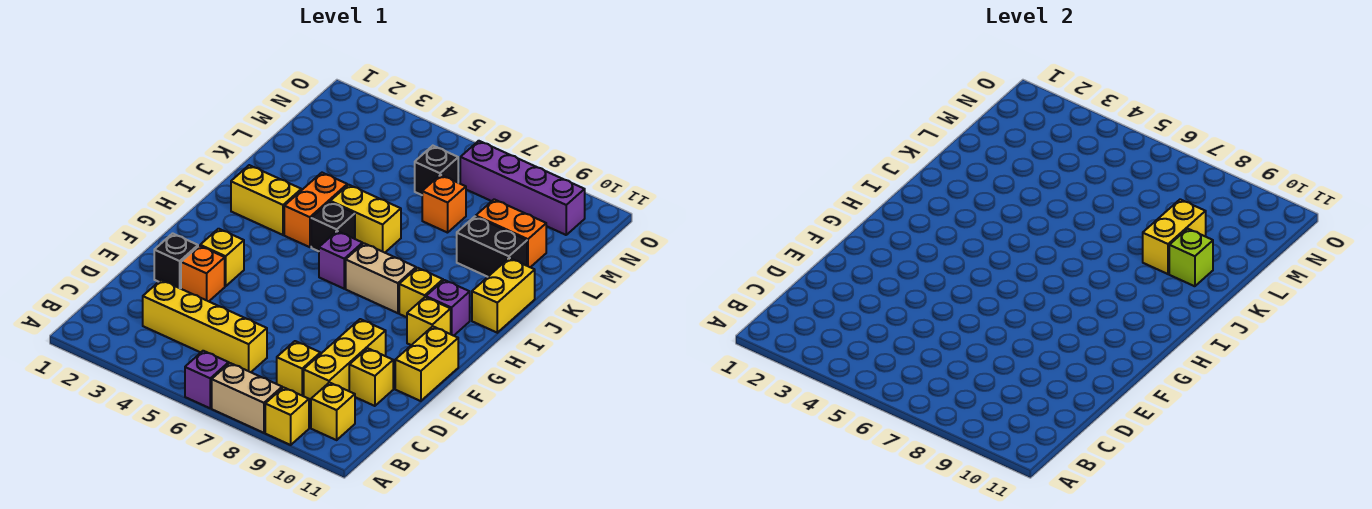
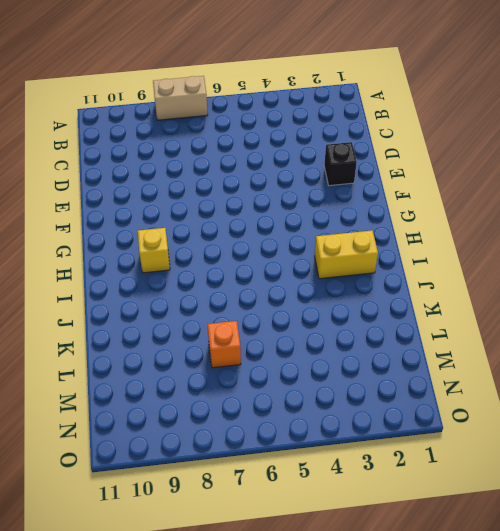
none -> purple 1x1 brick [185,351,229,408]
none -> yellow 1x1 brick [265,387,309,445]
none -> yellow 1x1 brick [311,383,355,440]

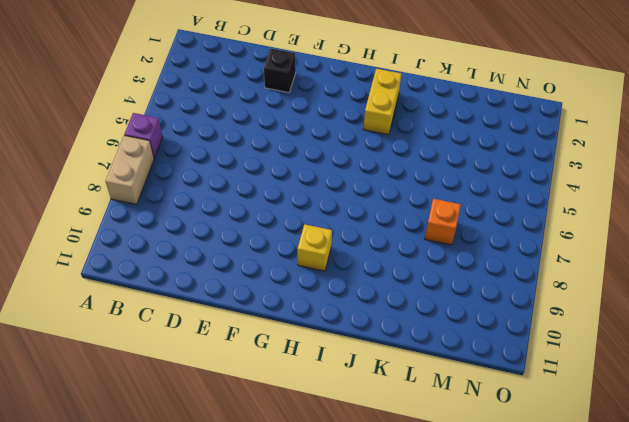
none -> yellow 1x1 brick [265,387,309,445]
none -> yellow 1x1 brick [311,383,355,440]
none -> yellow 1x4 brick [143,280,267,372]

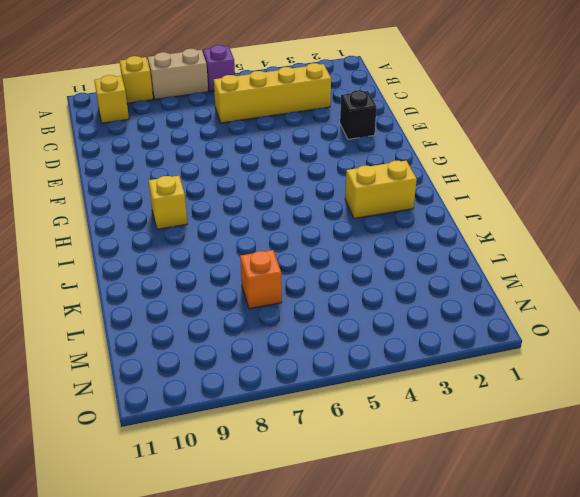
none -> yellow 1x1 brick [277,341,320,396]
none -> yellow 1x3 brick [304,319,386,403]
none -> yellow 1x1 brick [349,348,393,406]

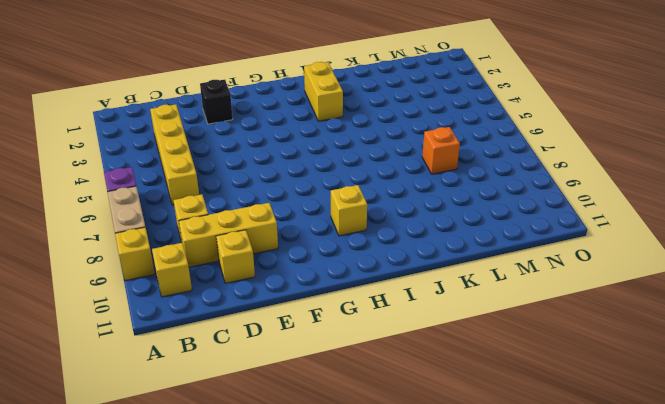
none -> orange 1x1 brick [181,246,225,301]
none -> yellow 1x2 brick [395,326,458,401]
none -> yellow 1x1 brick [200,229,244,286]

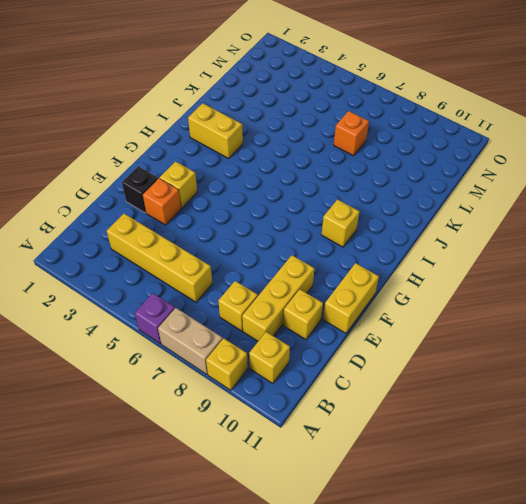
none -> yellow 1x1 brick [407,297,451,345]
none -> purple 1x1 brick [319,231,363,289]
none -> tan 1x2 brick [346,243,416,313]

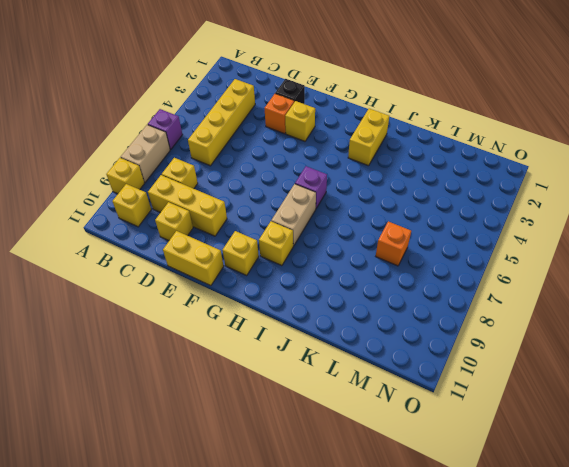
none -> purple 1x1 brick [426,280,470,336]
none -> orange 1x2 brick [284,173,347,247]
none -> black 1x1 brick [311,202,355,251]

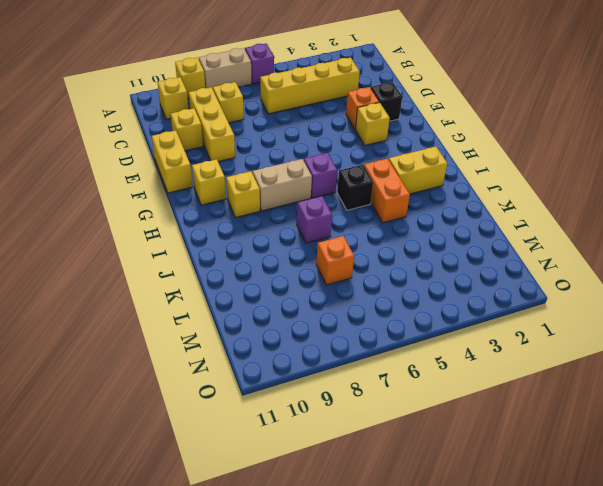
purple 1x1 brick [297,196,332,243] -> purple 1x1 brick moved to [426,280,470,336]
none -> yellow 1x2 brick [472,258,535,333]
none -> yellow 1x2 brick [330,185,401,253]
none -> black 1x2 brick [457,216,527,277]

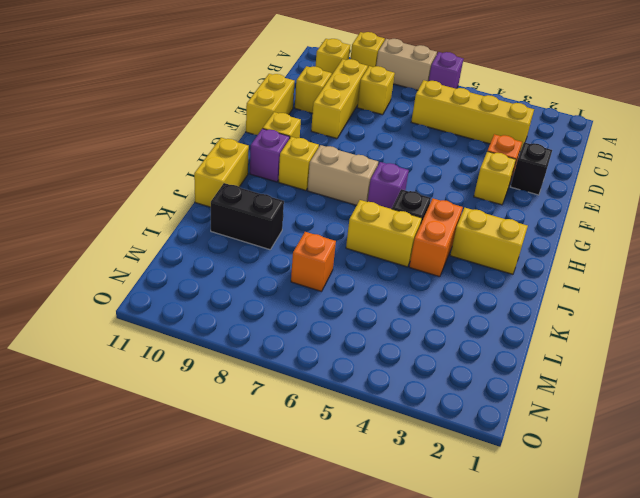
none -> orange 1x2 brick [476,199,546,267]
none -> black 1x1 brick [415,146,458,195]
none -> purple 1x4 brick [460,141,585,235]

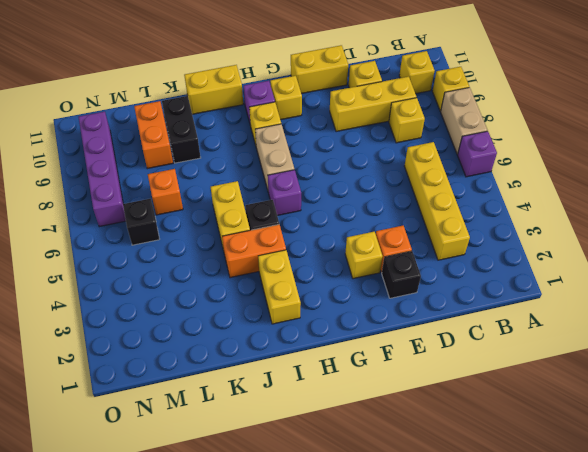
none -> yellow 1x2 brick [1143,199,1206,274]
none -> lime 1x1 brick [1169,229,1213,286]

